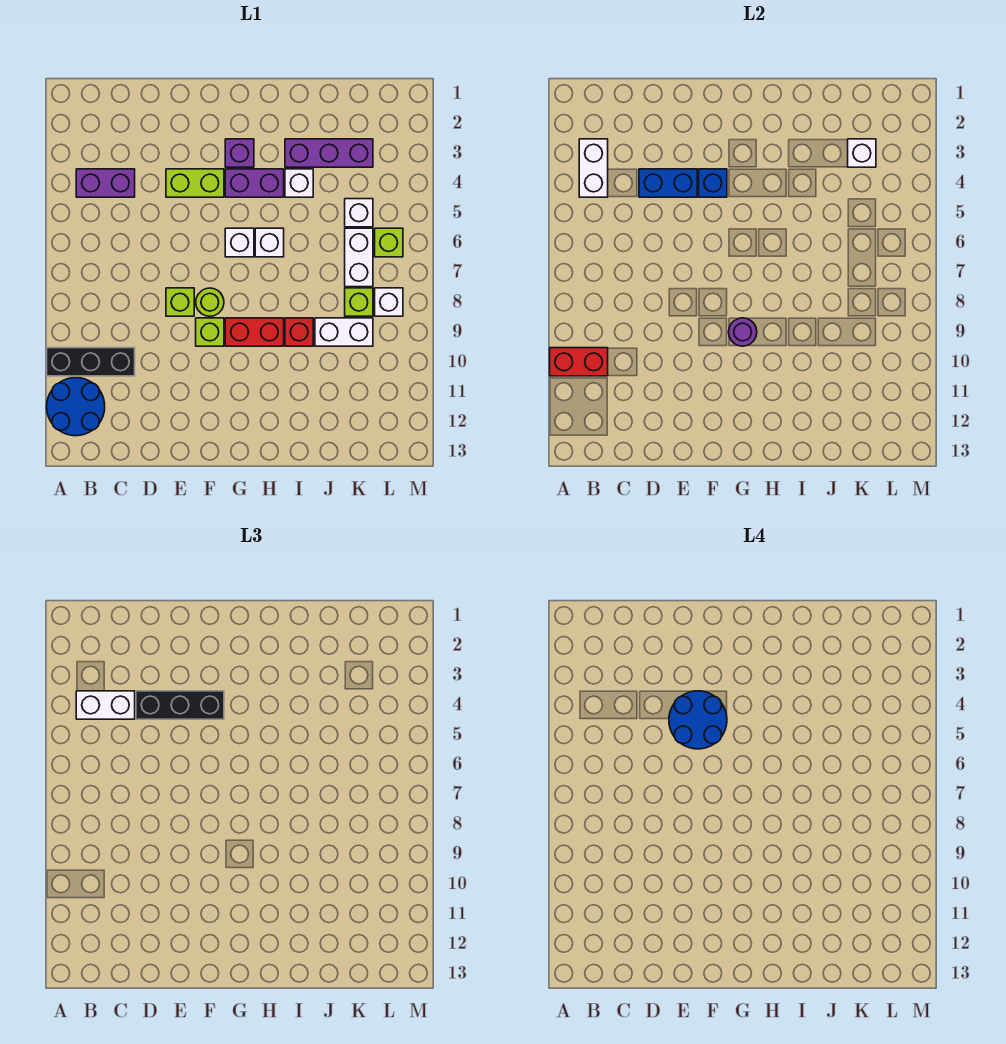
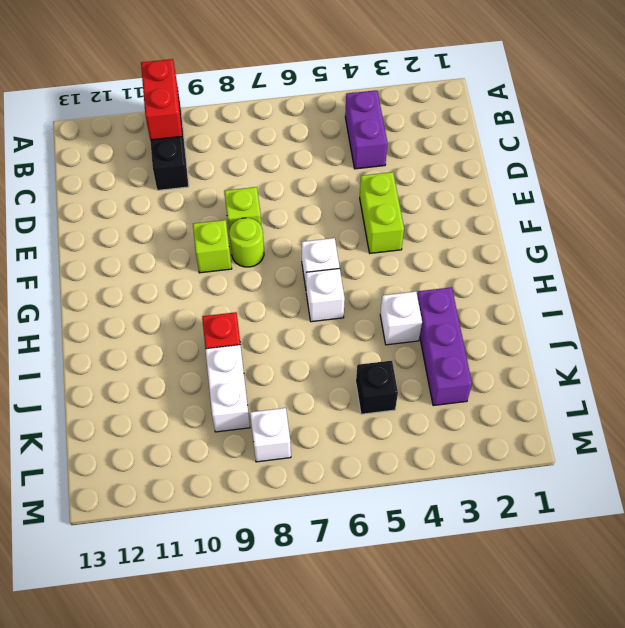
black 1x1 brick [356,361,398,414] -> white 1x1 brick [345,199,373,227]
none -> blue 2x2 round brick [47,378,105,436]
none -> purple 1x1 brick [225,139,254,167]
none -> purple 1x2 brick [225,169,284,197]
none -> red 1x2 brick [225,318,284,346]

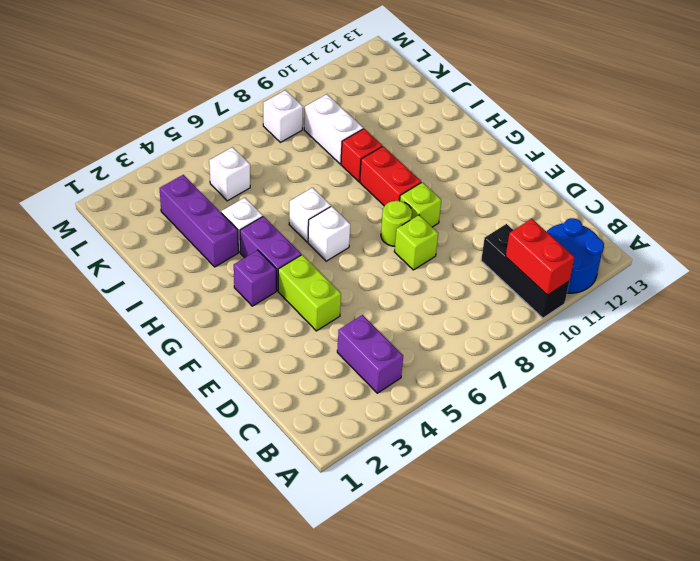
none -> white 1x2 brick [345,228,373,287]
none -> lime 1x1 brick [345,288,373,316]
none -> lime 1x1 brick [375,228,403,257]
none -> white 1x2 brick [579,139,608,197]

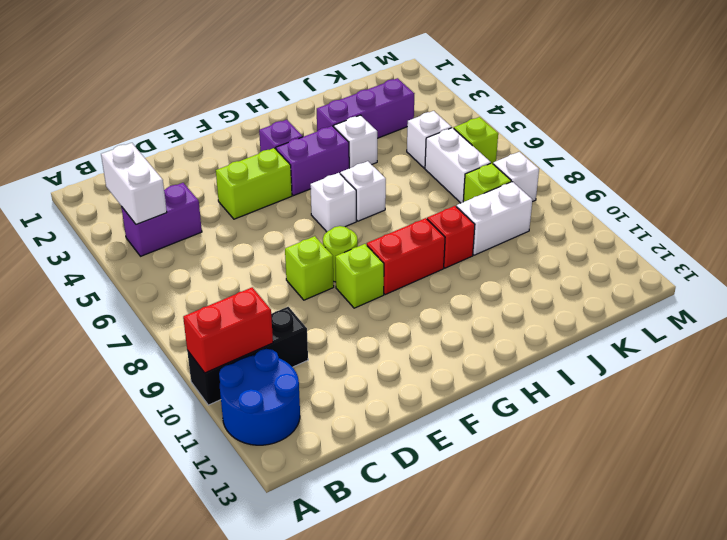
none -> blue 1x2 brick [639,169,697,197]
none -> blue 1x1 brick [699,169,727,197]
none -> purple 1x1 round brick [729,318,757,346]
none -> white 1x1 brick [848,139,876,167]

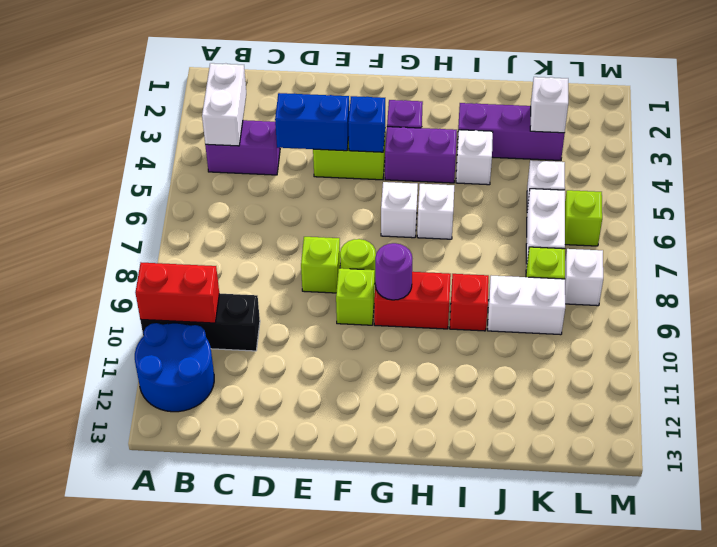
none -> white 1x2 brick [76,691,135,719]
none -> black 1x3 brick [136,691,224,719]
none -> blue 2x2 round brick [669,691,727,749]

